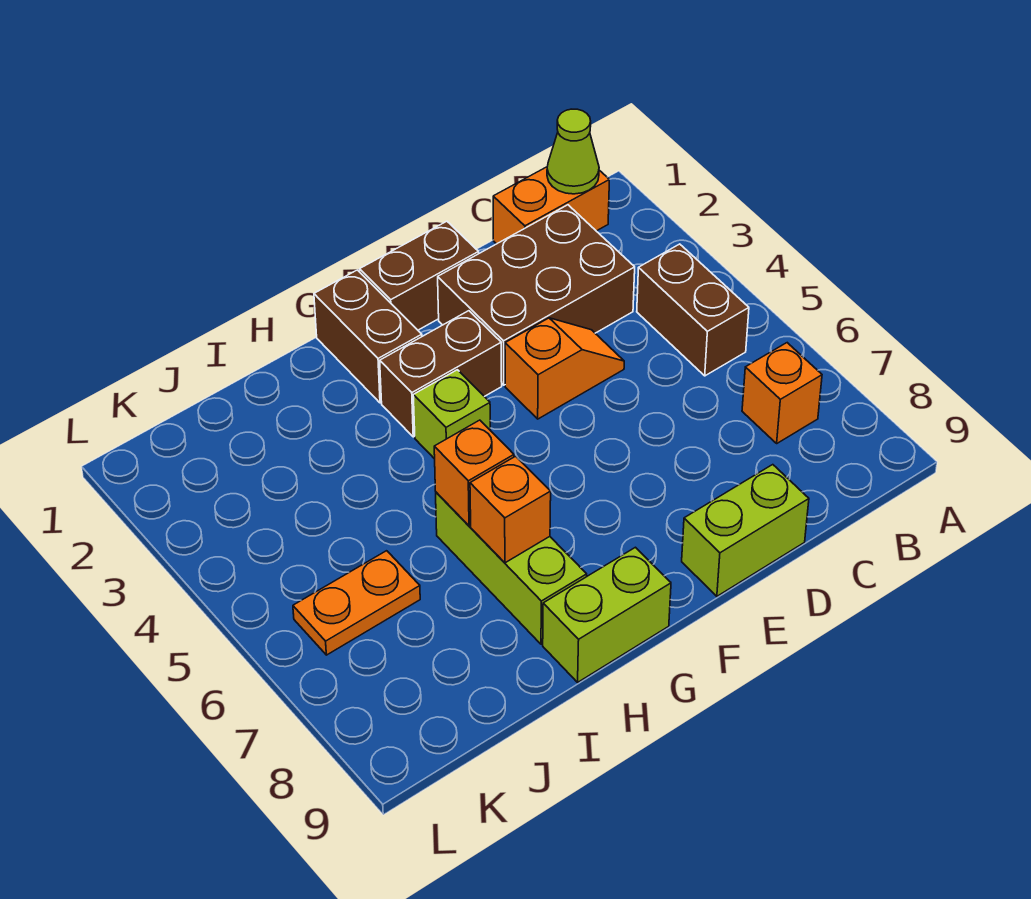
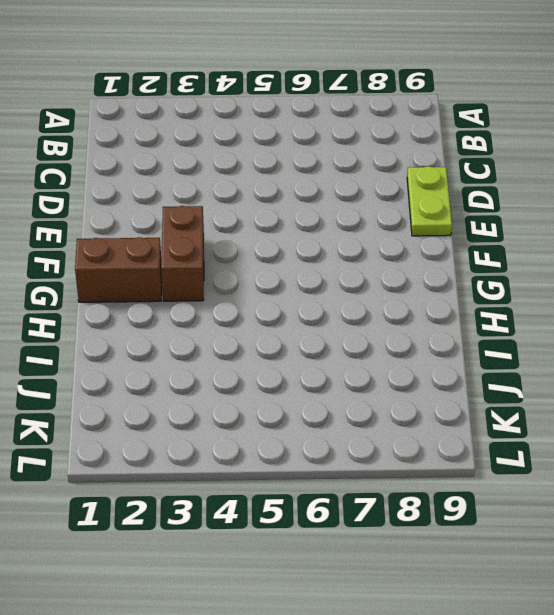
lime 1x2 plate [407,166,452,236] -> lime 1x2 brick [682,465,809,596]
none -> orange 1x2 brick [493,167,609,244]
none -> brown 1x2 brick [637,244,749,376]
none -> orange 1x1 brick [742,343,822,443]

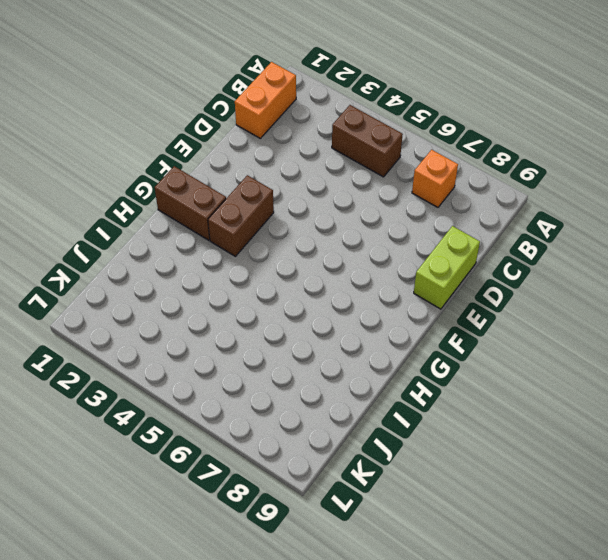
none -> brown 2x3 brick [438,205,635,385]
none -> orange 1x2 slope [505,318,624,419]
none -> brown 1x2 brick [360,221,479,330]

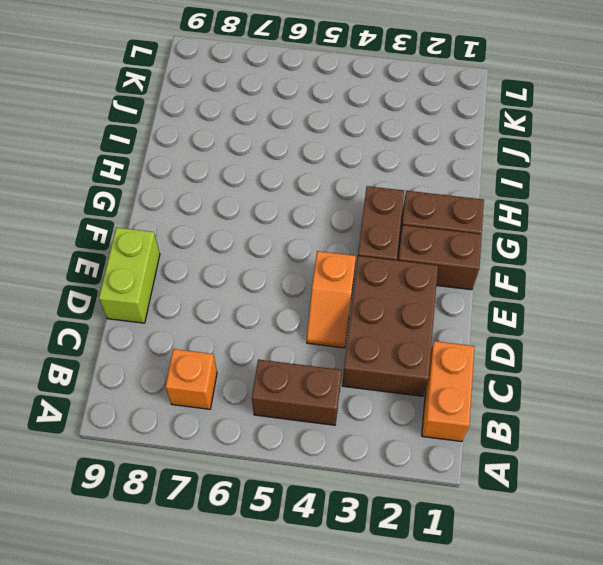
brown 1x2 brick [397,225,482,290] -> brown 1x2 brick turned to [360,221,479,330]
none -> lime 1x1 brick [413,370,490,459]
none -> lime 1x2 brick [543,547,671,682]
none -> lime 1x3 brick [436,492,587,644]

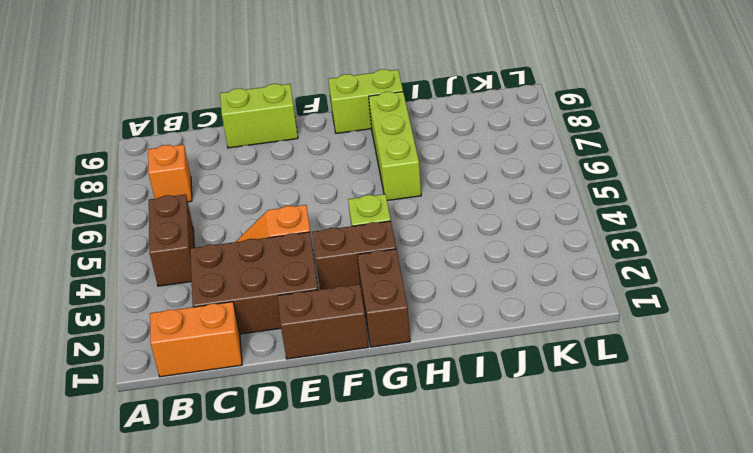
none -> orange 1x2 plate [293,551,420,655]
none -> lime 1x1 cone [547,109,599,194]
none -> orange 1x1 brick [434,420,514,526]

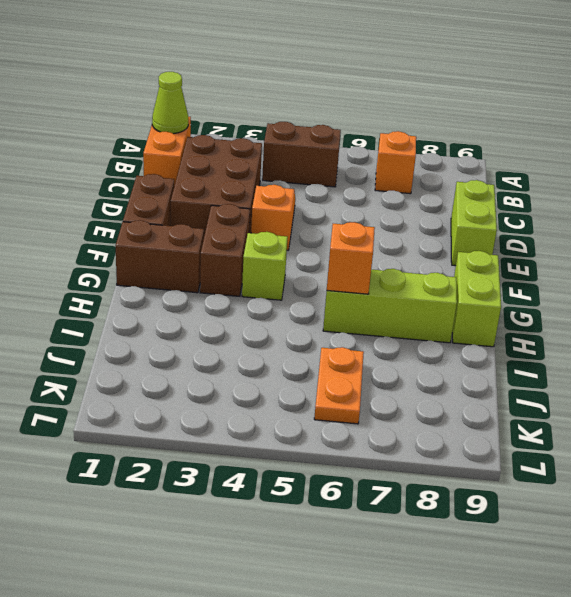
none -> orange 1x1 brick [470,456,551,563]

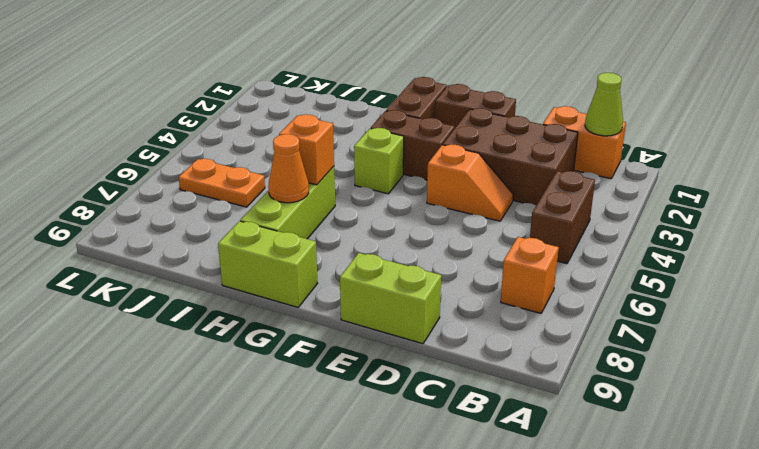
orange 1x1 cone [268,134,309,203] -> orange 1x1 brick [470,456,551,563]

